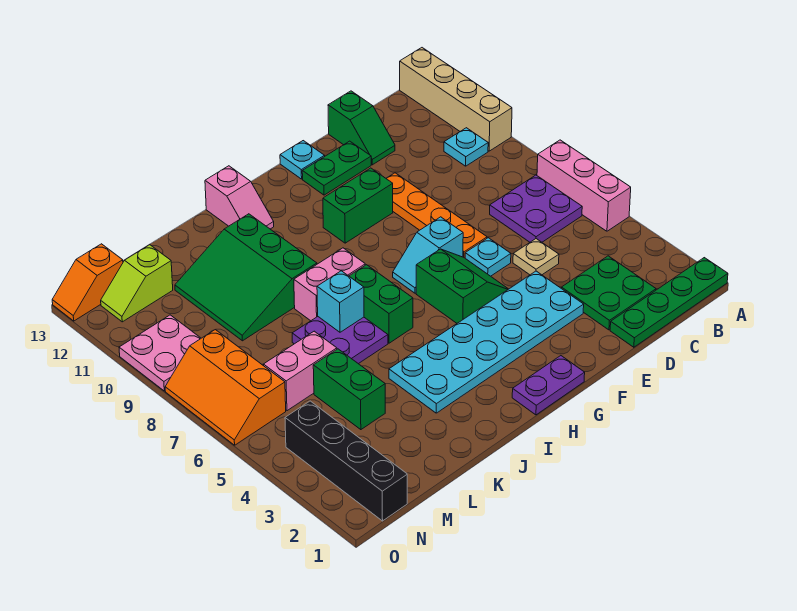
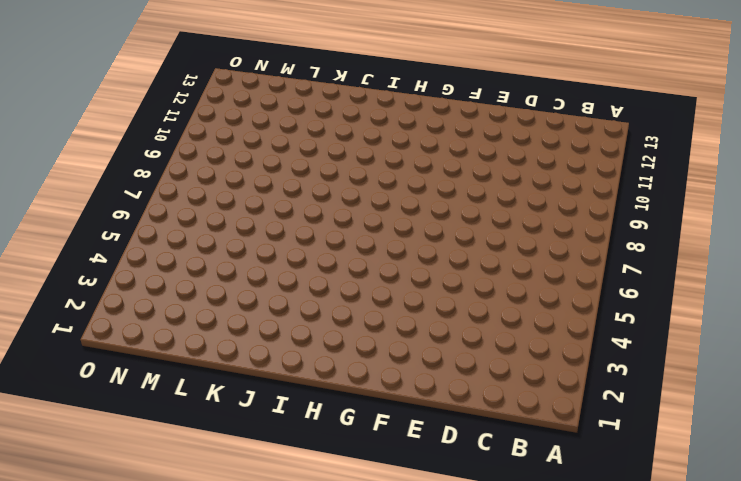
none -> green 1x4 plate [610,258,728,347]
none -> pink 1x3 brick [537,140,631,231]
none -> tan 1x4 brick [400,48,512,151]
none -> purple 2x2 plate [490,175,582,242]

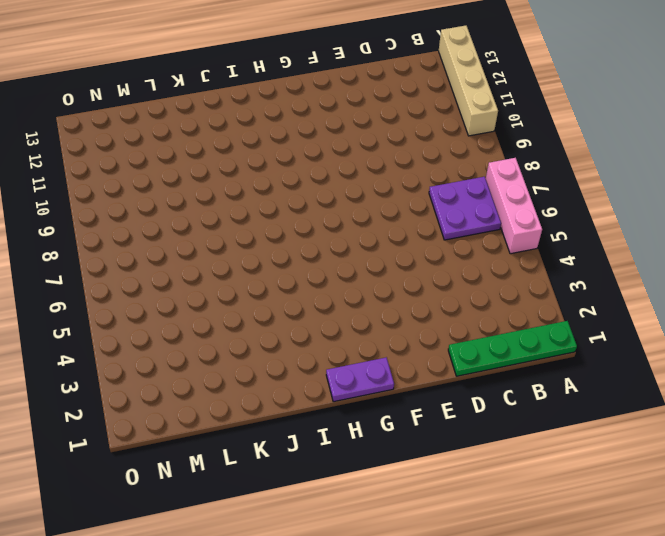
none -> cyan 1x1 plate [444,128,488,166]
none -> green 2x2 plate [561,256,656,330]
none -> tan 1x1 plate [513,239,559,275]
none -> green 1x2 slope [328,91,395,165]

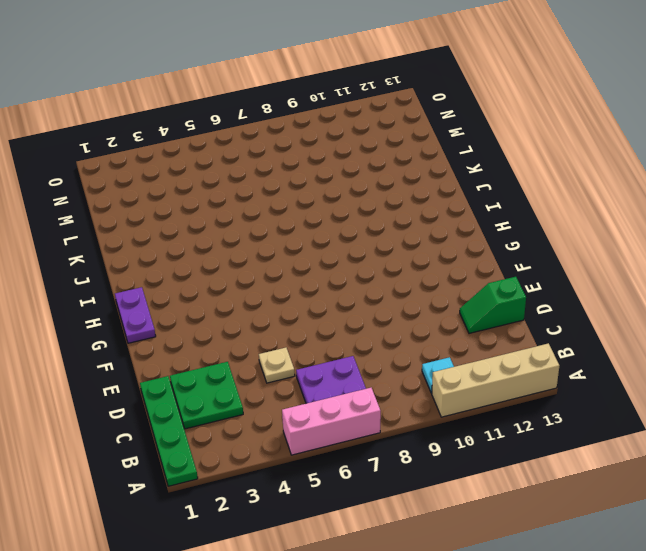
none -> cyan 2x6 plate [389,271,584,413]
none -> cyan 1x1 plate [465,238,511,276]
none -> orange 1x4 plate [386,173,487,258]
none -> green 1x2 plate [302,141,371,195]

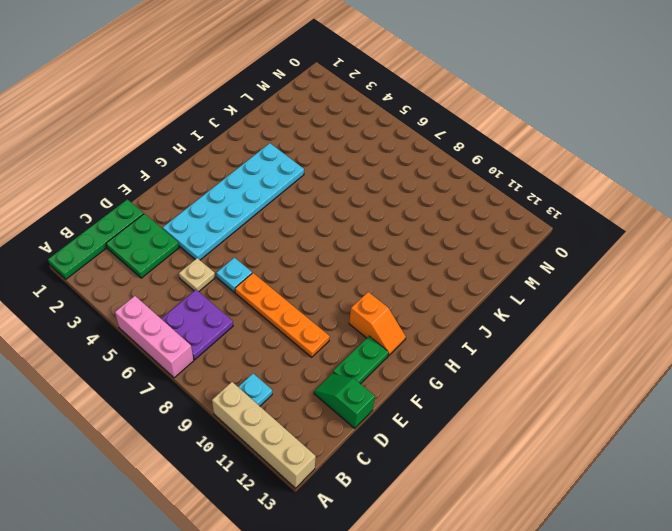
orange 1x2 slope [349,292,406,356] -> orange 1x2 slope turned to [52,244,123,321]
none -> green 2x2 slope [416,249,508,323]
none -> cyan 1x2 slope [393,217,463,293]
none -> green 1x2 brick [323,168,393,243]
none -> cyan 1x1 plate [280,141,325,179]

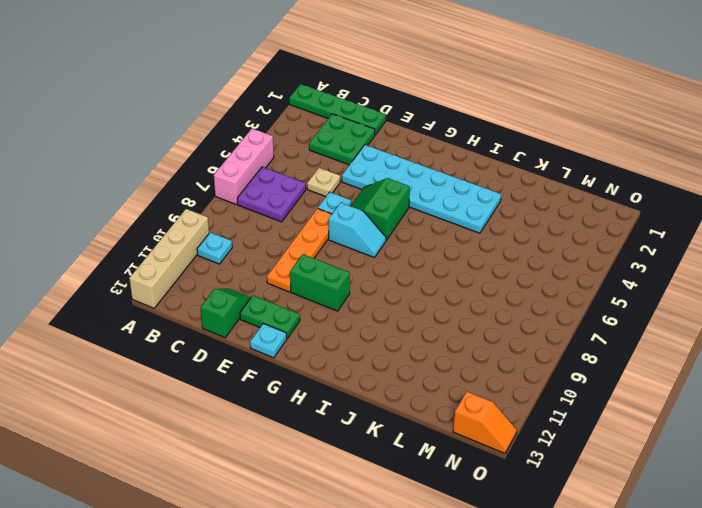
none -> purple 1x2 plate [512,356,585,415]
none -> green 1x2 brick [349,265,413,343]
none -> pink 1x2 brick [294,248,365,321]
none -> pink 1x2 slope [205,166,274,229]

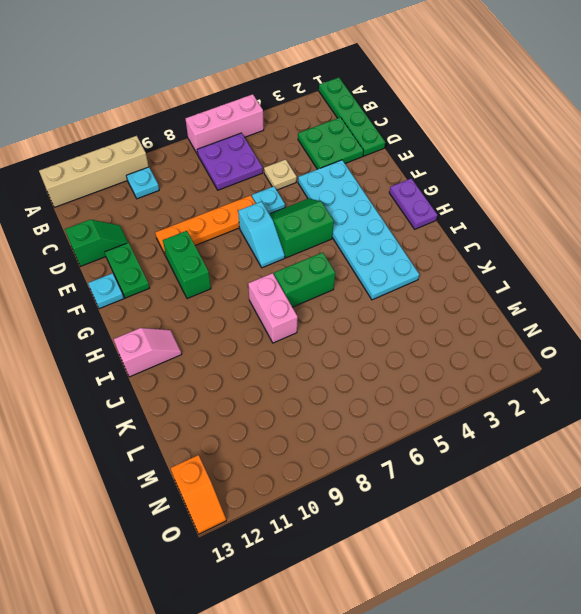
none -> purple 2x2 plate [292,317,388,364]
none -> green 3x3 slope [175,214,317,341]
none -> green 1x2 brick [313,349,385,430]
none -> pink 1x2 brick [264,331,337,411]

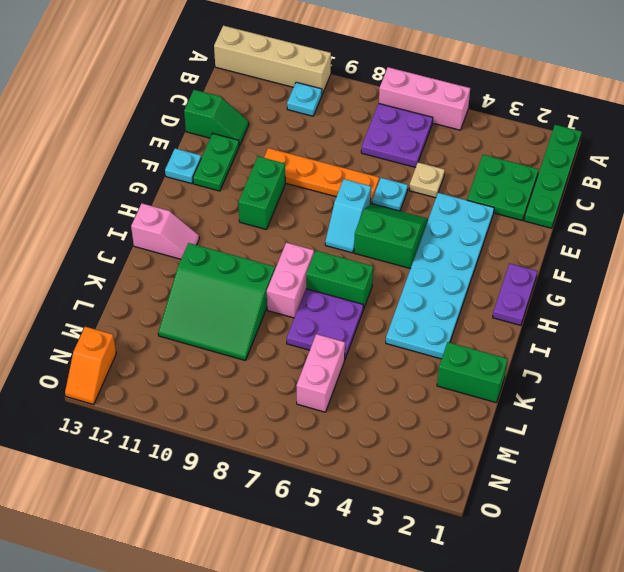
green 1x2 brick [437,342,508,403] -> green 1x2 brick moved to [313,349,385,430]
none -> lime 1x2 slope [101,245,173,322]
none -> black 1x4 brick [285,401,407,521]
none -> orange 2x3 slope [165,330,286,445]
none -> pink 2x2 plate [119,315,201,391]

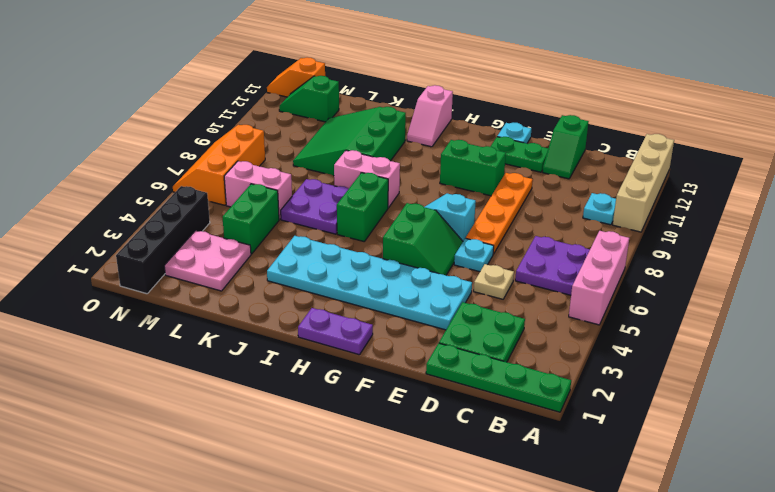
pink 2x2 plate [164,231,251,291] -> pink 2x2 plate moved to [119,315,201,391]
green 1x2 slope [279,76,339,122] -> lime 1x2 slope [101,245,173,322]
none -> cyan 1x1 brick [317,271,364,332]

